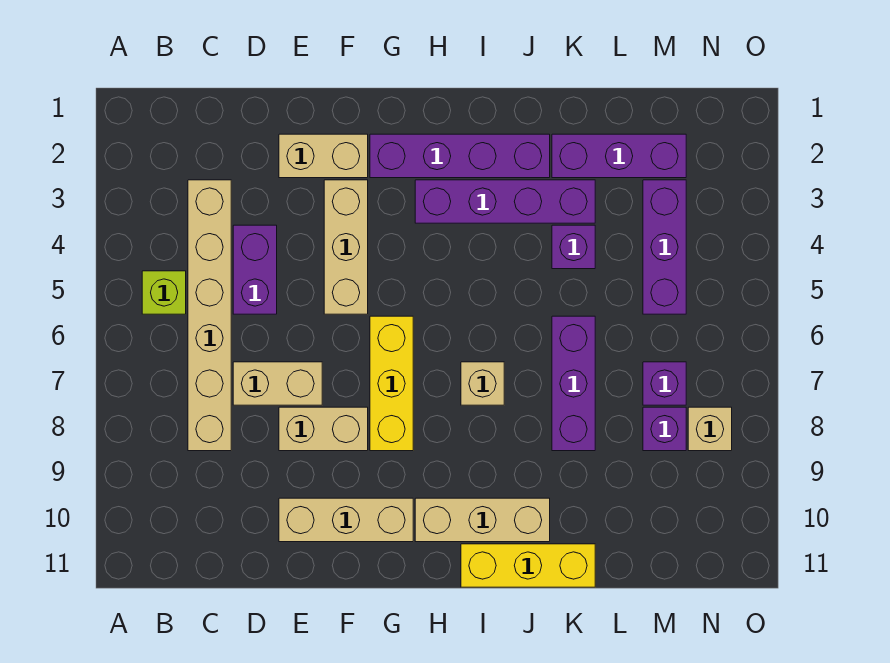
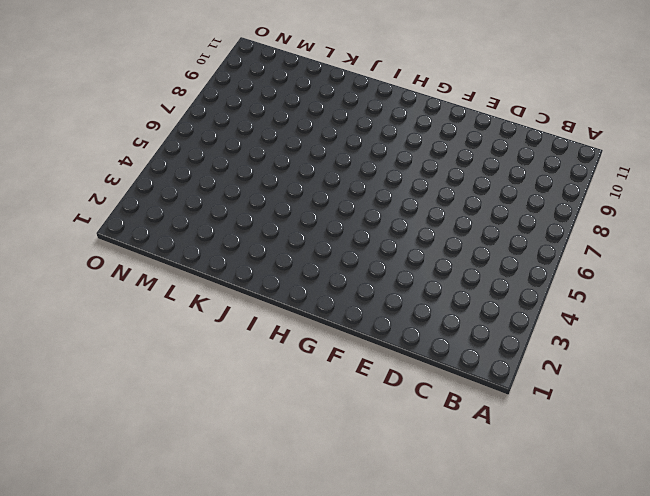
none -> lime 1x1 brick [142,271,186,314]
none -> tan 1x6 brick [188,180,231,451]
none -> purple 1x2 brick [233,225,277,314]

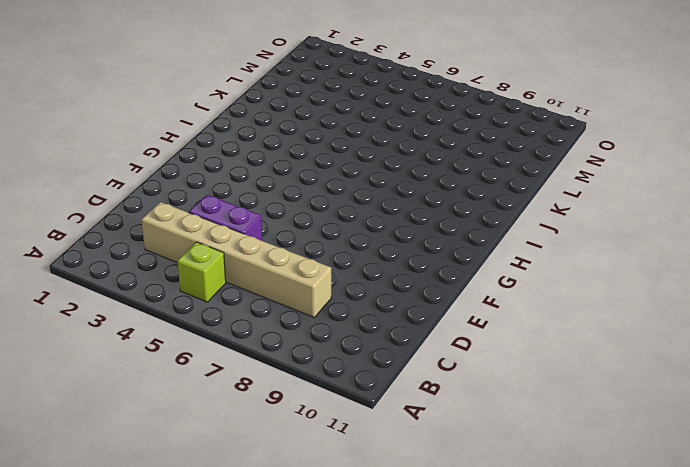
none -> tan 1x2 brick [233,362,322,405]
none -> tan 1x2 brick [279,134,368,178]
none -> tan 1x2 brick [279,407,368,451]

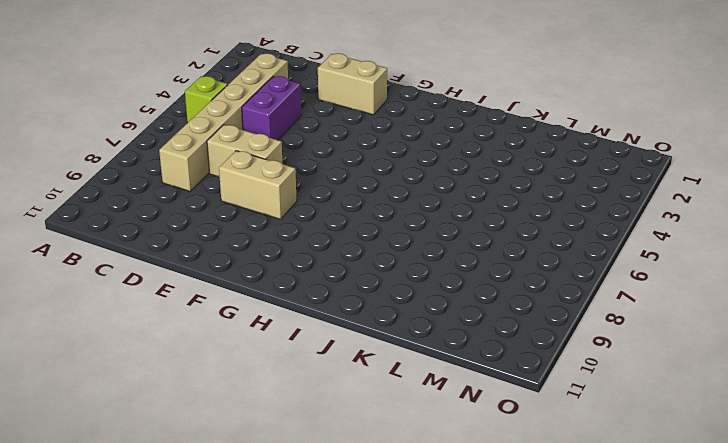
none -> tan 1x3 brick [279,498,413,542]
none -> tan 1x3 brick [324,180,368,314]
none -> purple 1x4 brick [370,134,550,178]

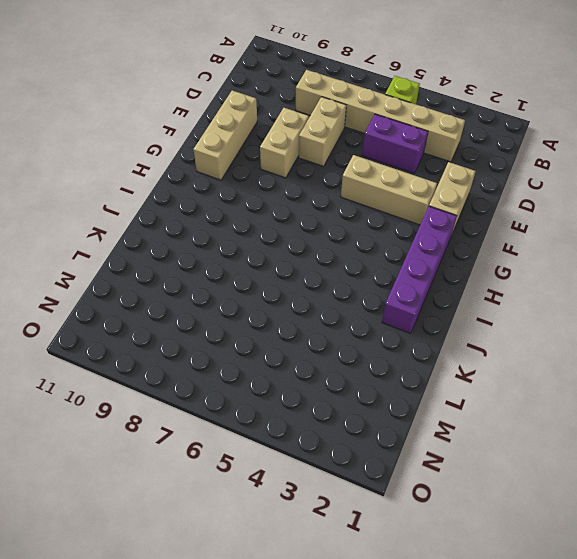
none -> yellow 1x3 brick [370,316,413,451]
none -> purple 1x4 brick [415,180,595,223]
none -> tan 1x3 brick [415,498,550,542]

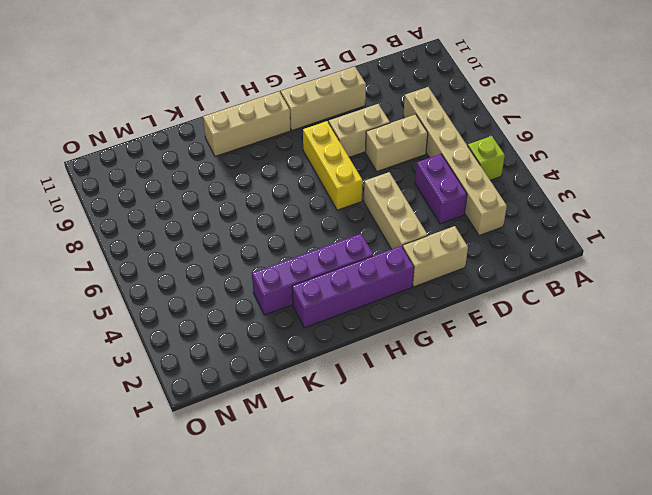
none -> tan 1x1 brick [461,362,504,405]
none -> yellow 1x3 brick [461,544,595,587]
none -> purple 1x3 brick [552,134,686,178]

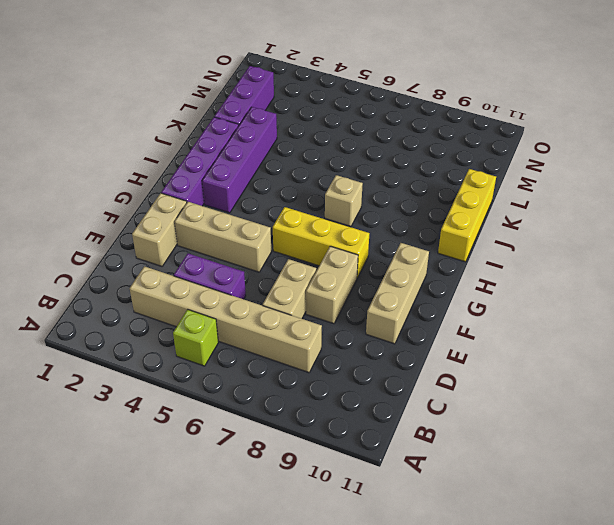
none -> tan 1x3 brick [415,498,550,542]
none -> purple 1x1 brick [552,225,595,269]
none -> purple 1x3 brick [552,316,595,451]

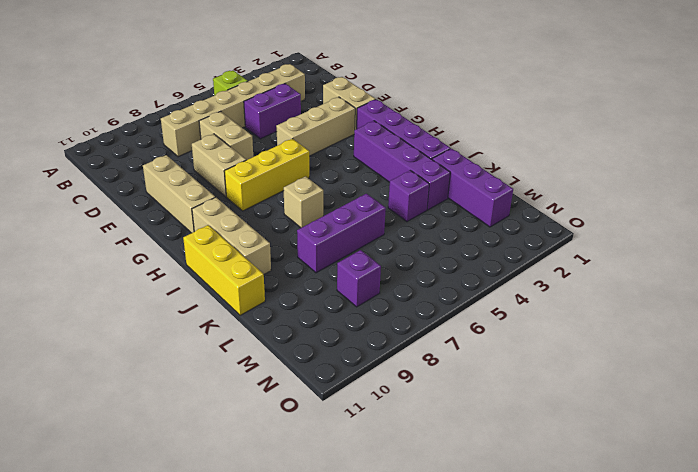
none -> purple 1x3 brick [643,180,686,314]
none -> purple 1x1 brick [643,362,686,405]
none -> tan 1x1 brick [688,407,732,451]

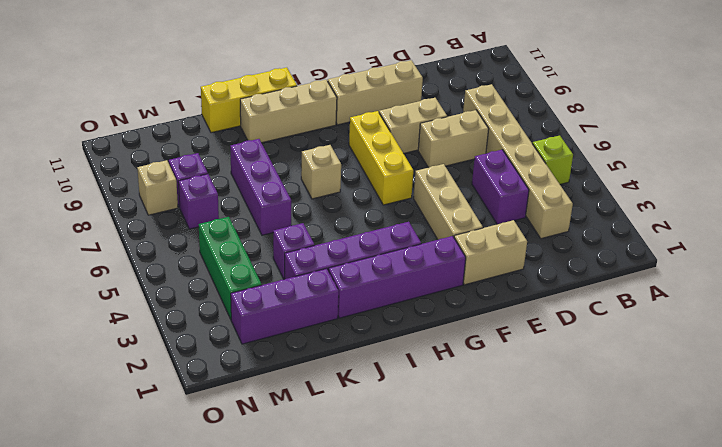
green 1x3 brick [199,217,262,319] -> purple 1x3 brick [643,180,686,314]

